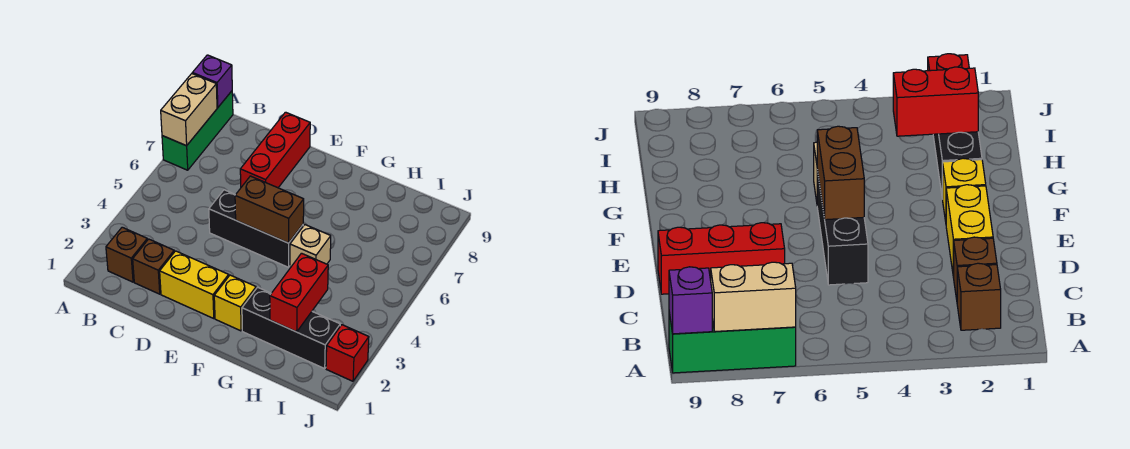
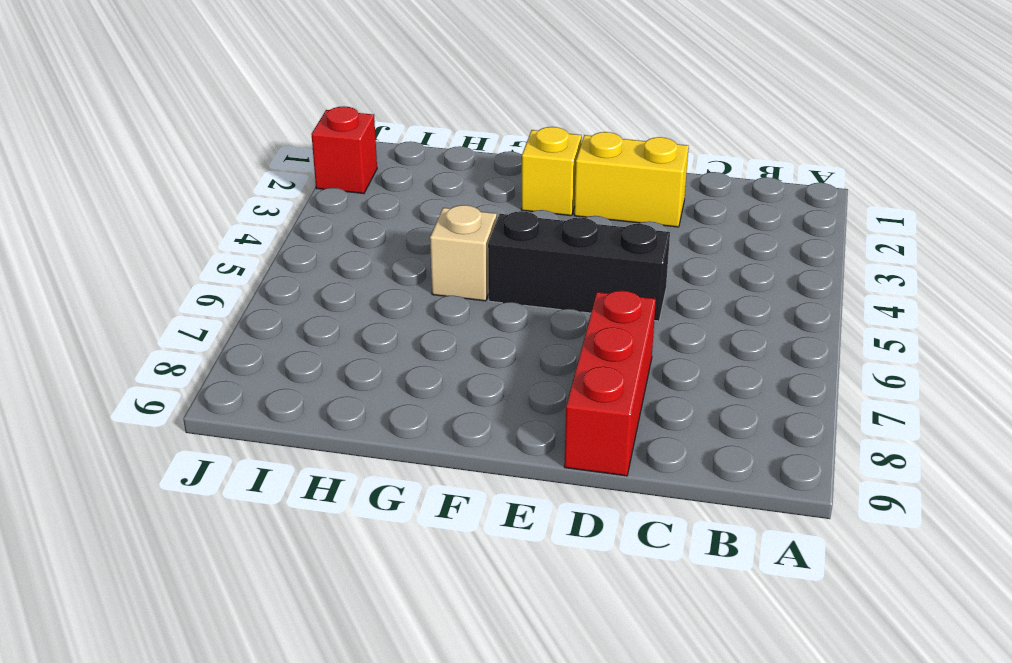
none -> green 1x3 brick [162,91,233,170]
none -> brown 1x1 brick [106,227,147,282]
none -> brown 1x1 brick [133,239,174,294]

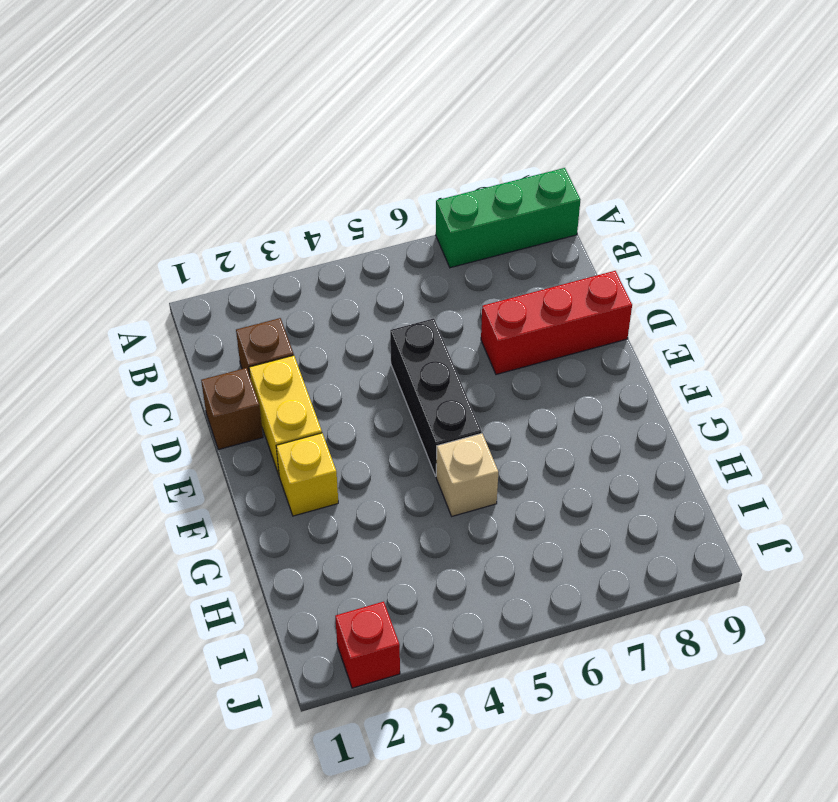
brown 1x1 brick [201,368,263,450] -> brown 1x1 brick moved to [106,227,147,282]
none -> black 1x3 brick [242,287,340,369]
none -> tan 1x2 brick [161,74,217,146]
none -> purple 1x1 brick [192,55,232,108]

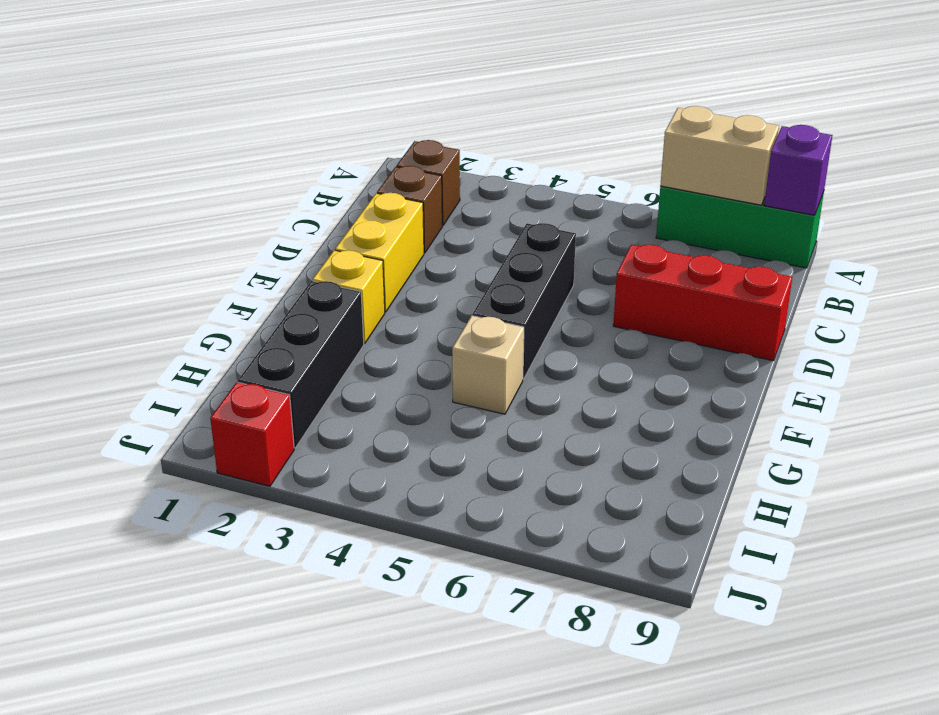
none -> brown 1x2 brick [235,176,304,243]
none -> red 1x2 brick [270,253,328,332]

